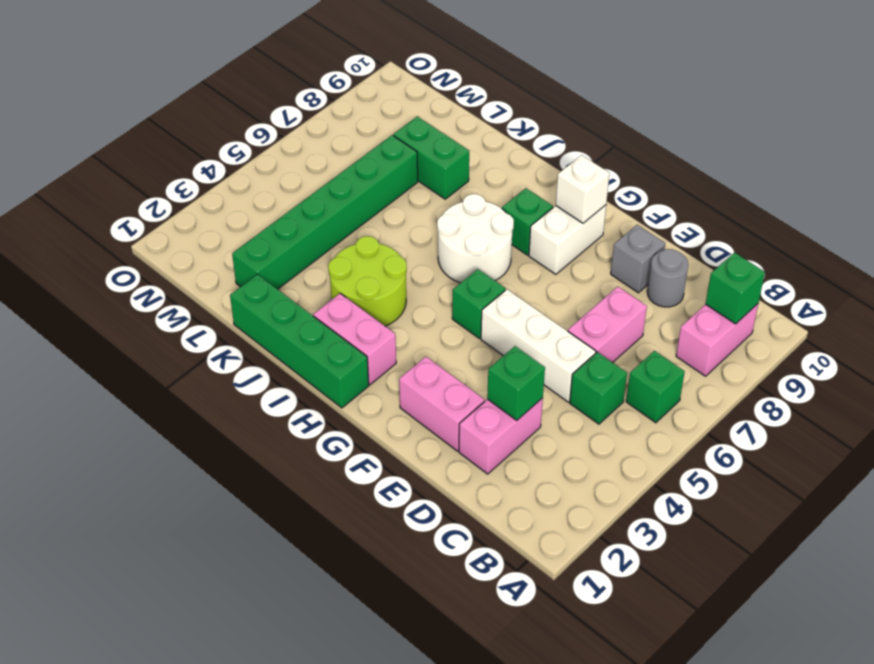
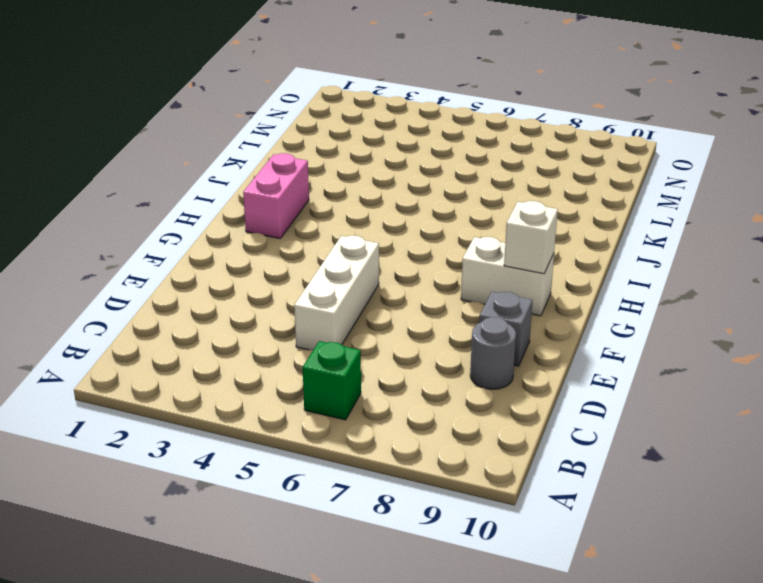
none -> pink 1x2 brick [676,304,758,376]
none -> green 1x1 brick [570,352,627,424]
none -> pink 1x2 brick [459,398,543,474]

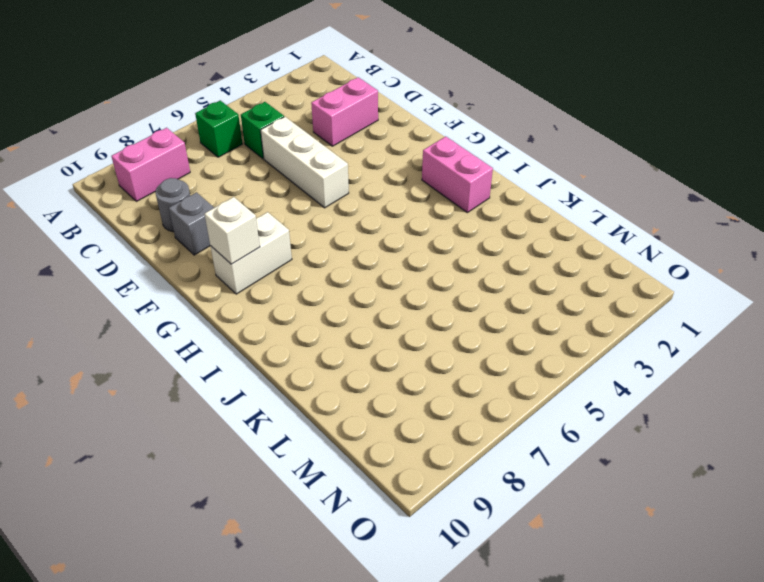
none -> pink 1x2 brick [568,287,647,362]
none -> pink 1x2 brick [399,357,485,451]
none -> green 1x1 brick [452,269,506,338]

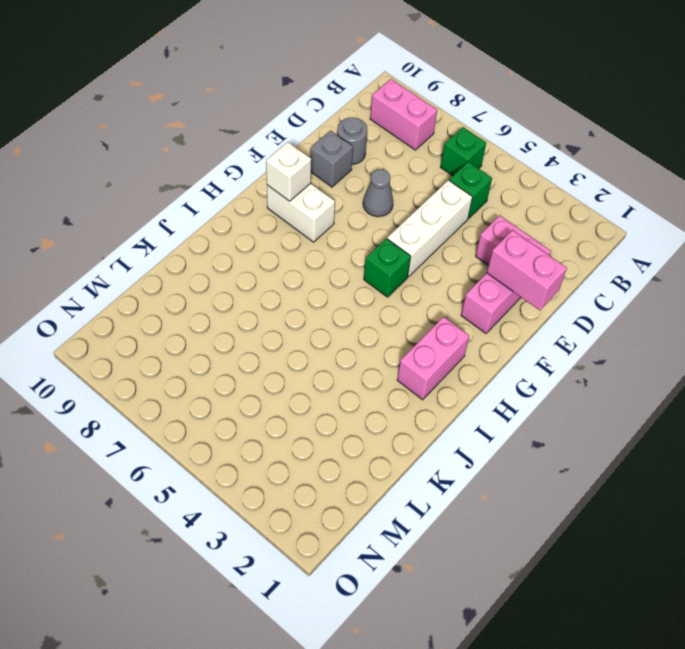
pink 1x2 brick [487,230,567,310] -> pink 1x2 brick moved to [568,287,647,362]
grey 1x1 cone [363,170,393,217] -> none
none -> green 1x4 brick [230,274,369,408]
none -> white 2x2 round brick [437,194,514,283]
none -> green 1x1 brick [502,188,553,255]

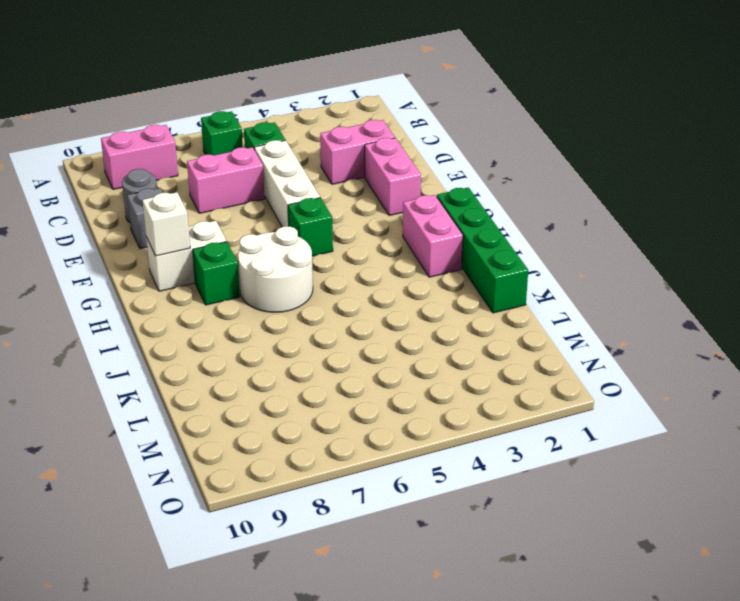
none -> lime 2x2 round brick [328,236,407,326]
none -> green 1x2 brick [393,116,469,199]
none -> green 1x6 brick [232,135,418,289]

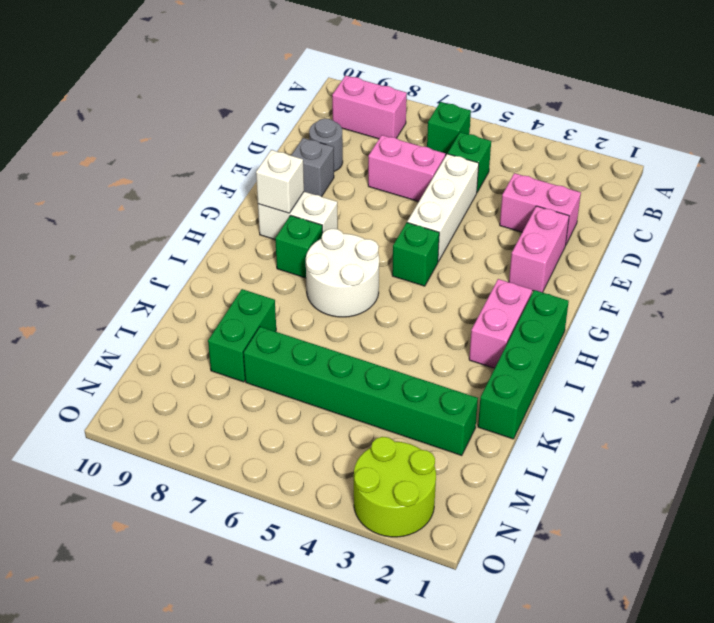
lime 2x2 round brick [354,437,436,537] -> lime 2x2 round brick moved to [328,236,407,326]
none -> green 1x1 brick [706,252,765,324]
none -> green 1x1 brick [487,346,545,420]

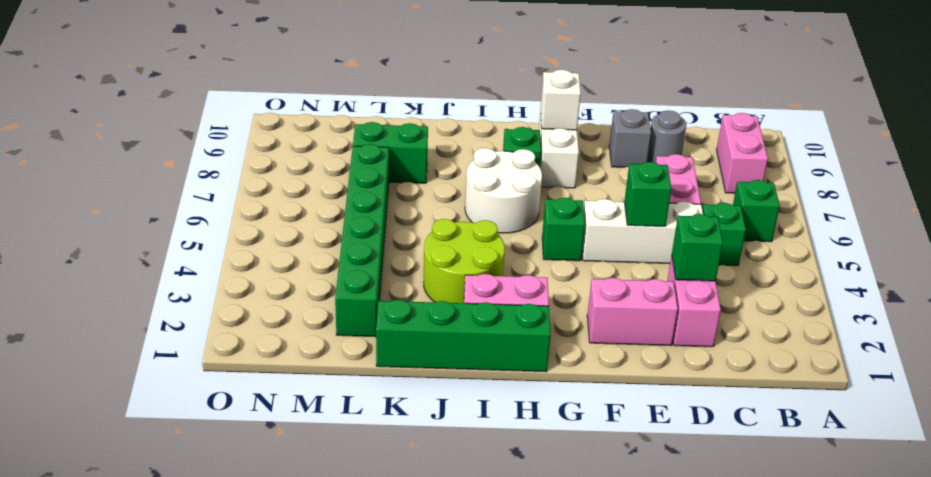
green 1x1 brick [624,162,671,226] -> green 1x1 brick moved to [706,252,765,324]

